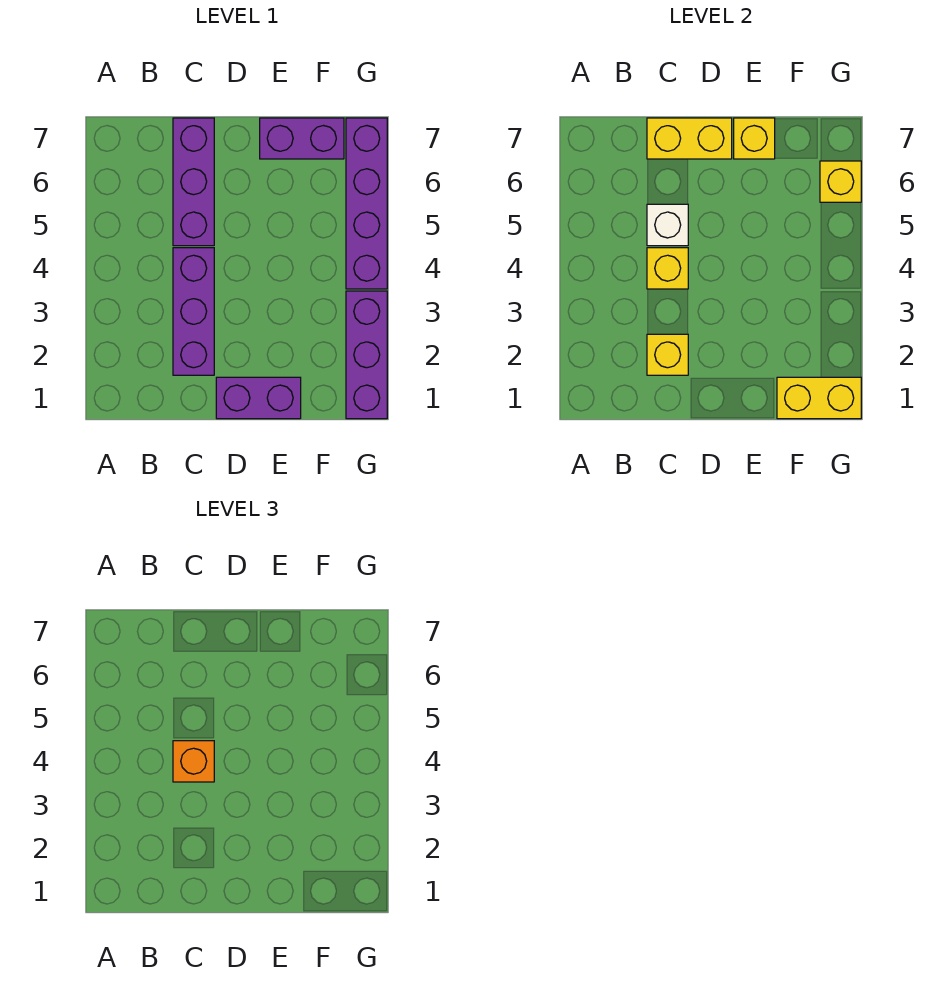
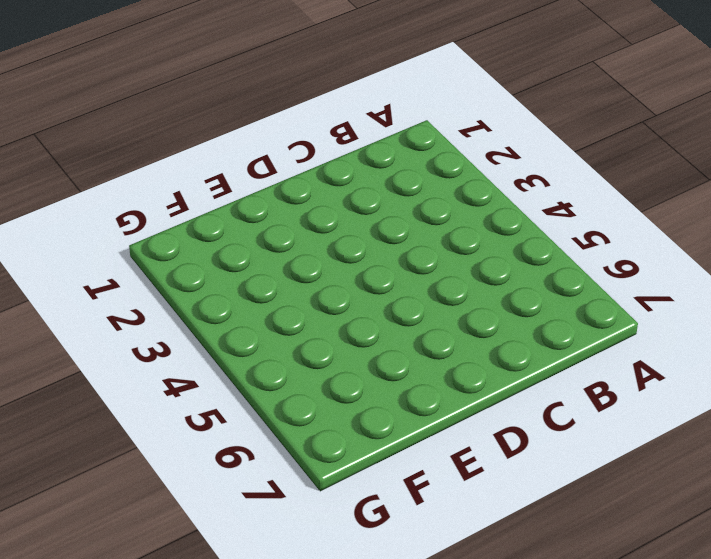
none -> purple 1x3 brick [173,248,214,375]
none -> purple 1x3 brick [173,118,214,246]
none -> purple 1x2 brick [216,377,301,419]

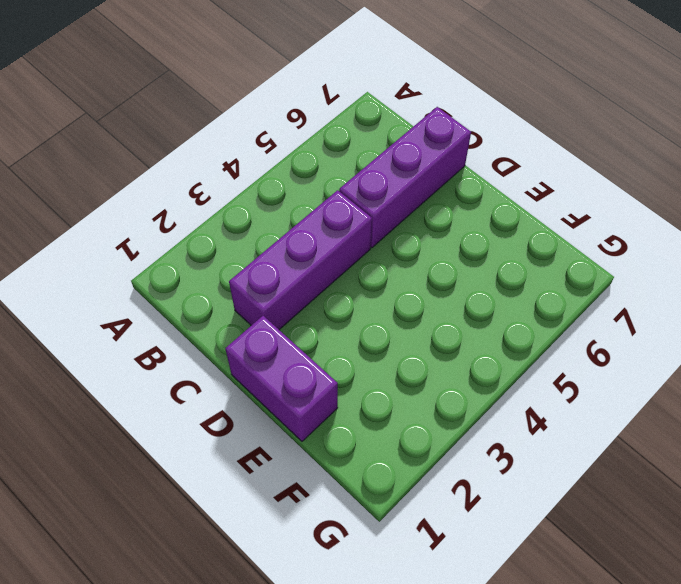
none -> purple 1x2 brick [260,118,344,159]
none -> purple 1x3 brick [346,291,387,419]
none -> purple 1x4 brick [346,118,387,289]

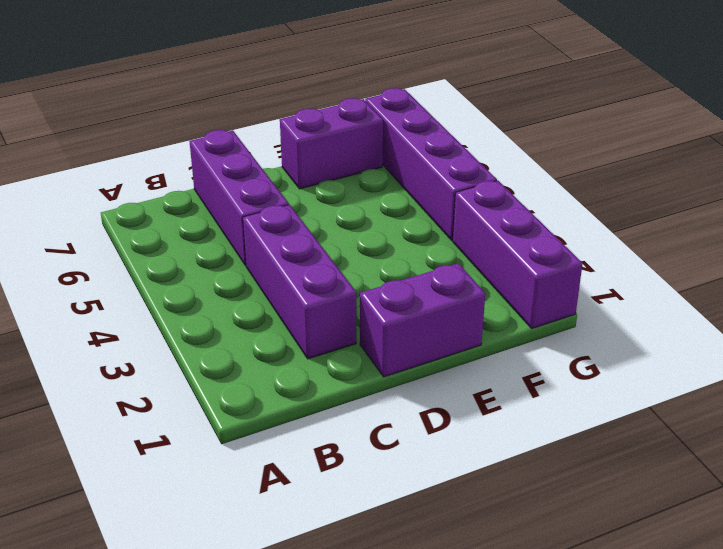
none -> yellow 1x1 brick [647,334,688,375]
none -> yellow 1x1 brick [647,248,688,289]
none -> white 1x1 brick [647,204,688,246]

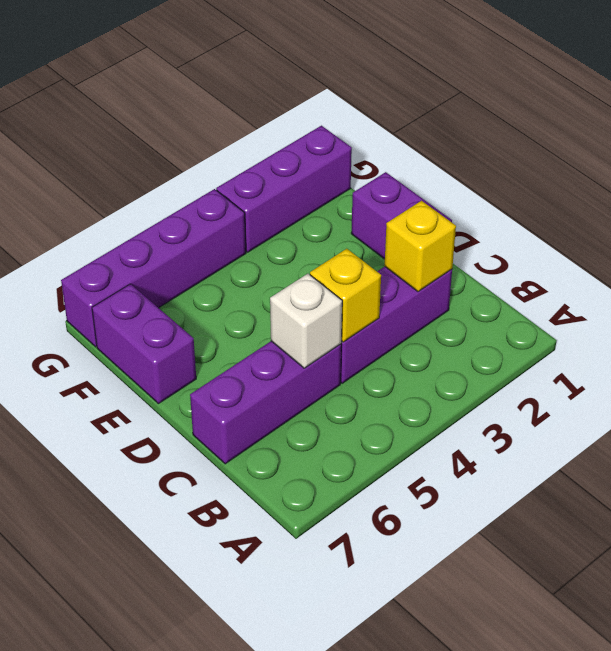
none -> yellow 1x2 brick [647,118,732,159]
none -> yellow 1x1 brick [734,118,775,159]
none -> yellow 1x2 brick [777,377,861,419]

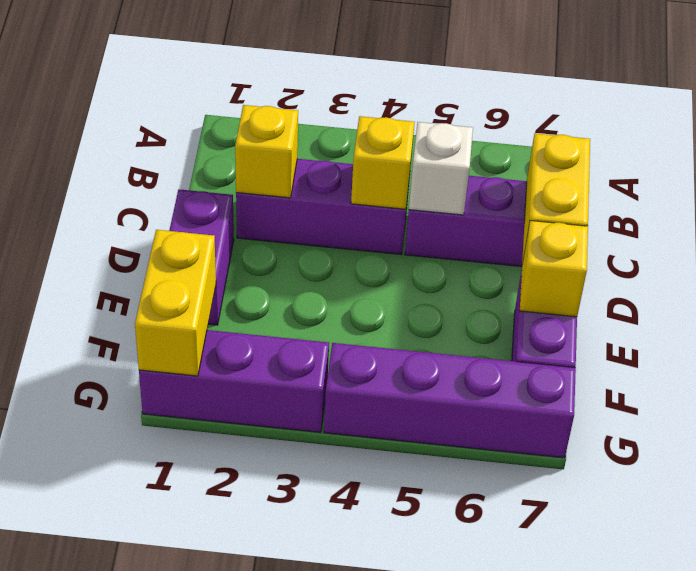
none -> yellow 1x1 brick [820,161,861,202]
none -> orange 1x1 brick [173,741,214,782]

